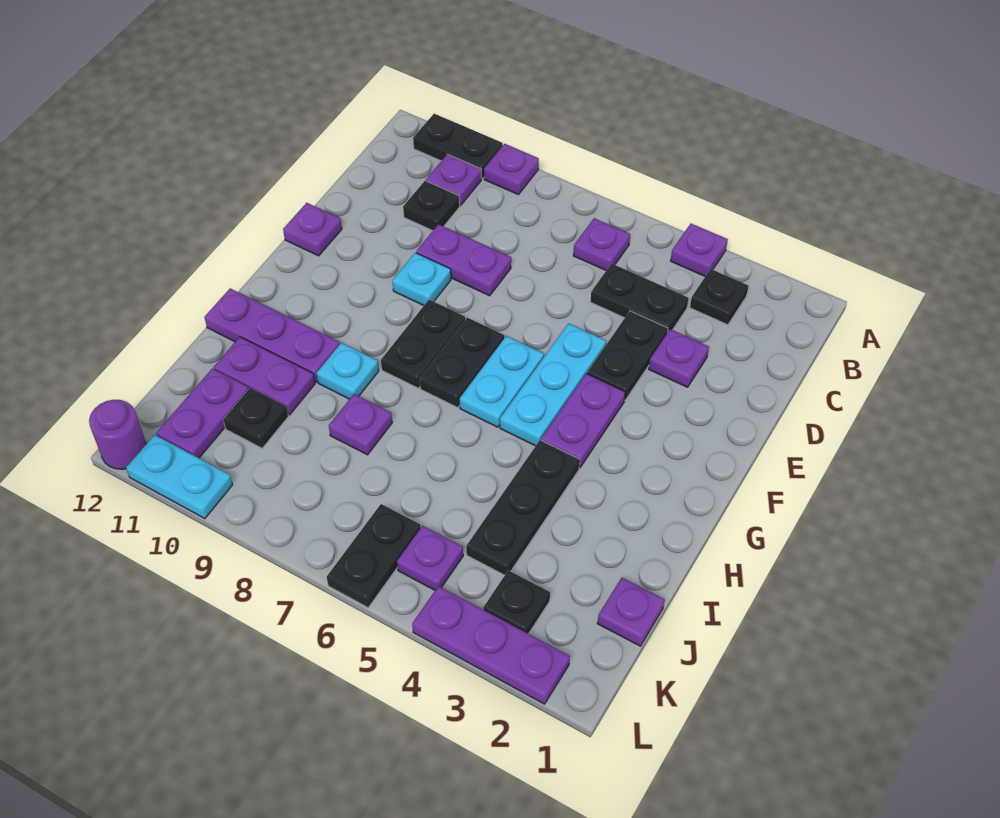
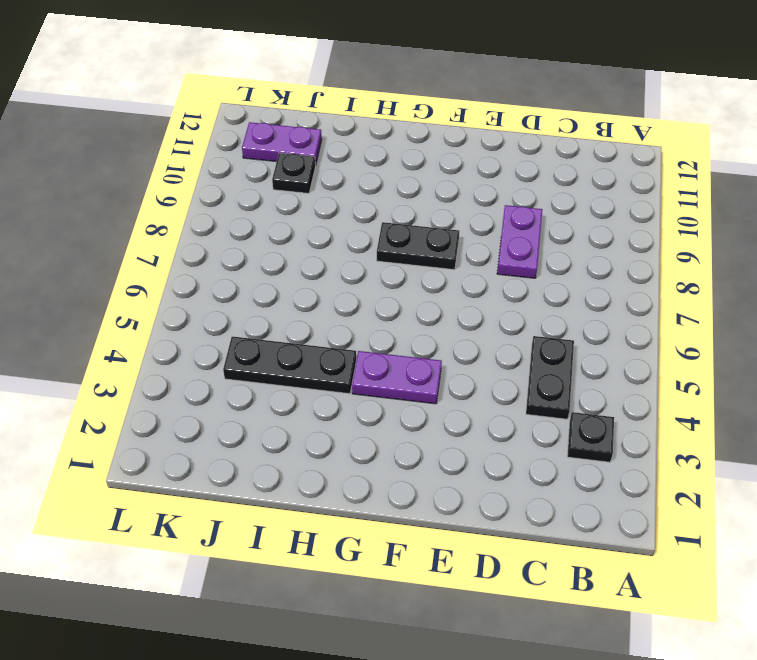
none -> purple 1x1 plate [671,224,728,276]
none -> purple 1x1 plate [484,144,539,195]
none -> black 1x2 plate [413,114,503,179]
none -> purple 1x1 plate [573,218,630,270]

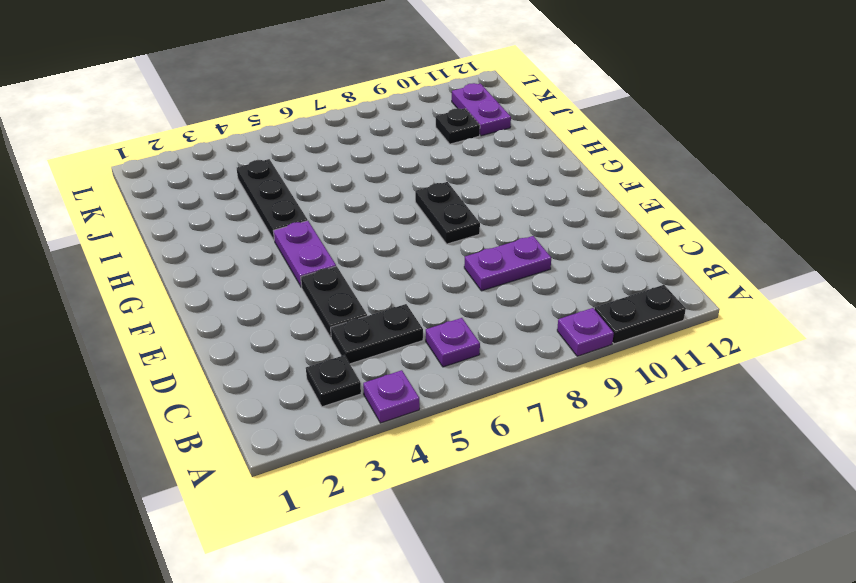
none -> purple 1x1 plate [426,154,481,206]
none -> black 1x1 plate [403,181,460,231]
none -> purple 1x1 plate [649,329,709,387]
none -> cyan 1x3 plate [500,323,606,446]

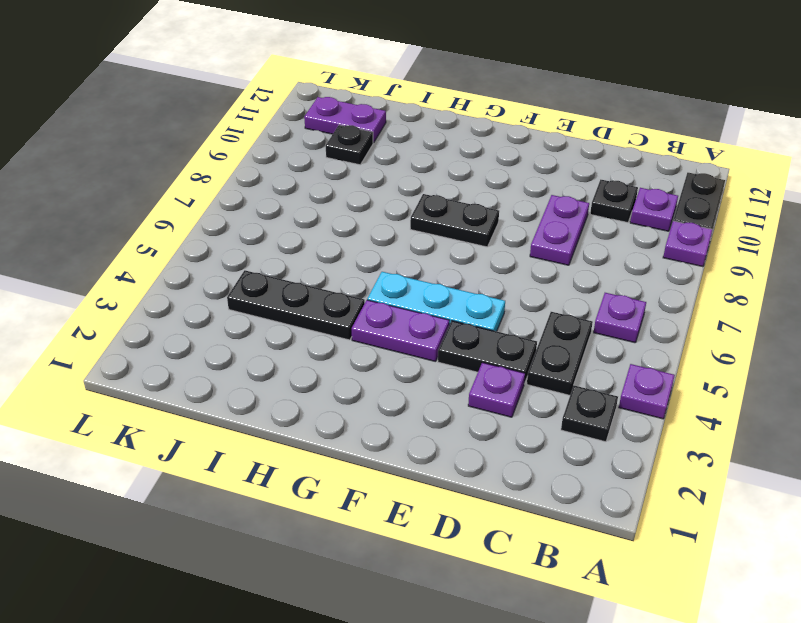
none -> cyan 1x1 plate [392,253,451,305]
none -> purple 1x1 plate [283,203,342,256]
none -> cyan 1x2 plate [460,336,544,427]
none -> black 1x2 plate [420,318,504,408]

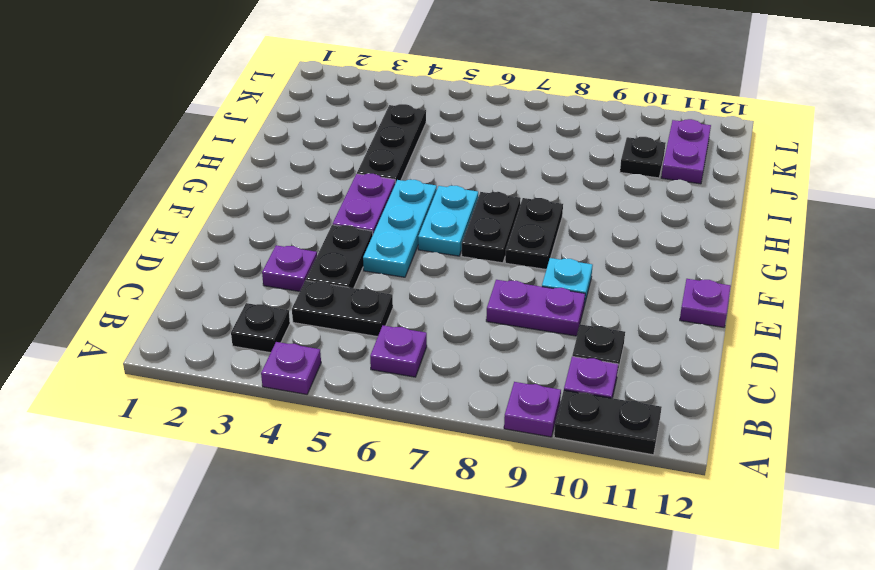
none -> cyan 1x1 plate [316,343,379,399]
none -> purple 1x3 plate [204,288,340,382]
none -> purple 1x1 plate [329,394,392,455]
none -> purple 1x2 plate [214,337,315,415]

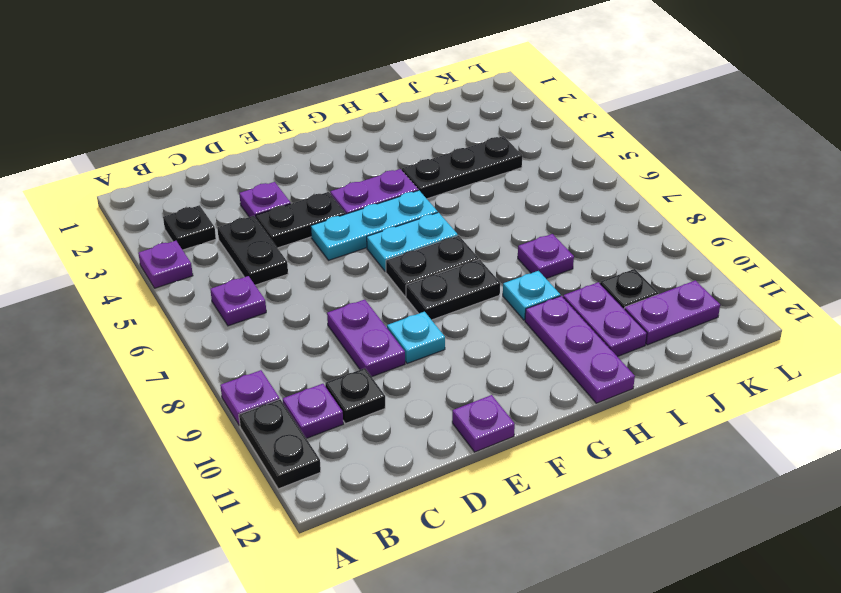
none -> purple 1x1 plate [597,578,665,646]
none -> black 1x1 plate [483,570,550,634]
none -> purple 1x1 plate [397,526,463,590]
none -> black 1x2 plate [327,504,421,608]

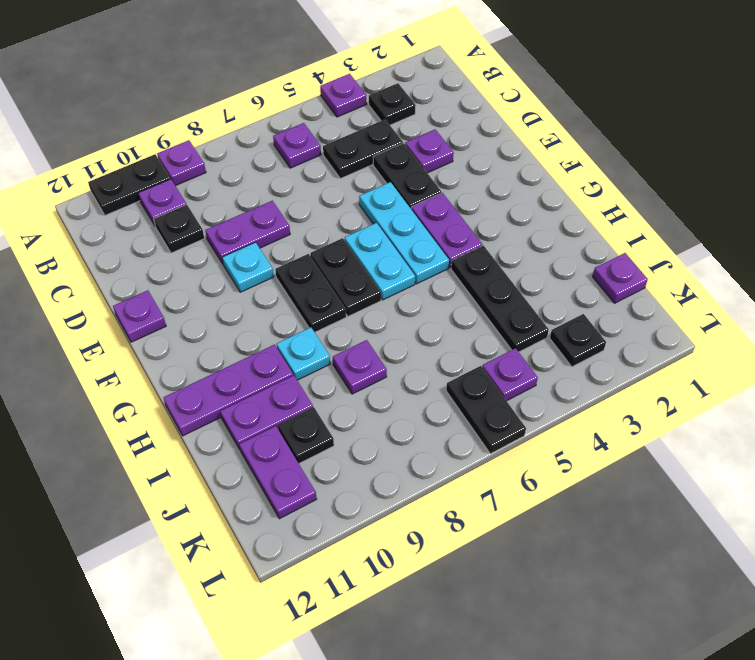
none -> purple 1x3 plate [412,586,570,704]
none -> cyan 1x2 plate [126,435,233,519]
none -> purple 1x1 round brick [89,400,146,469]

